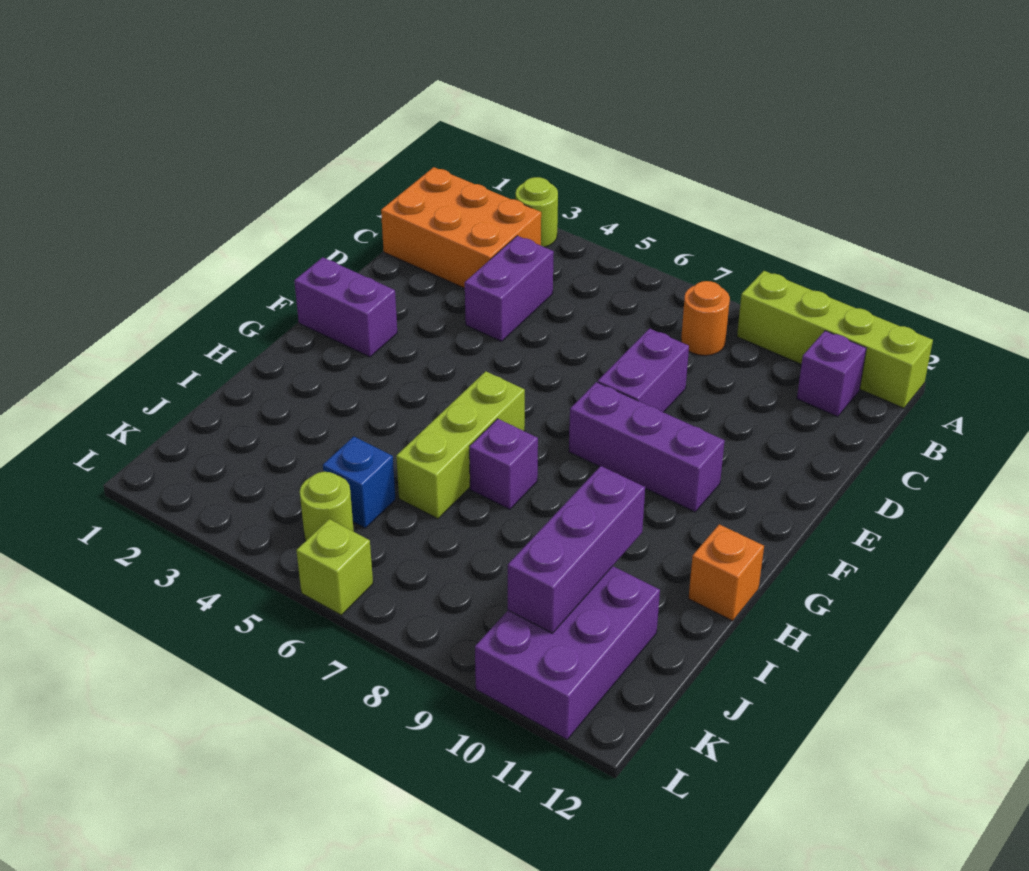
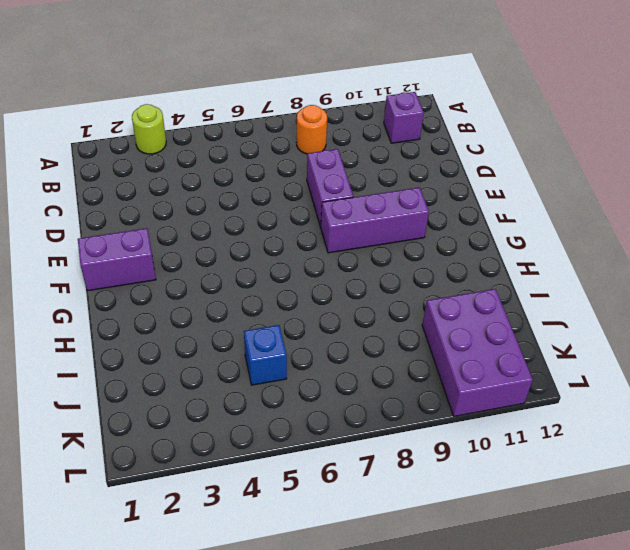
none -> lime 1x4 brick [737,271,933,408]
none -> orange 2x3 brick [381,167,541,288]
none -> purple 1x2 brick [465,236,554,341]

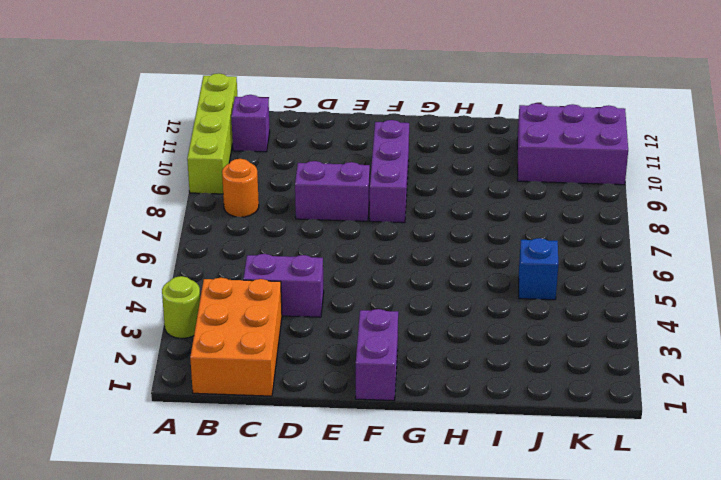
none -> lime 1x3 brick [396,371,525,519]
none -> purple 1x1 brick [469,419,538,509]
none -> orange 1x1 brick [688,524,764,621]

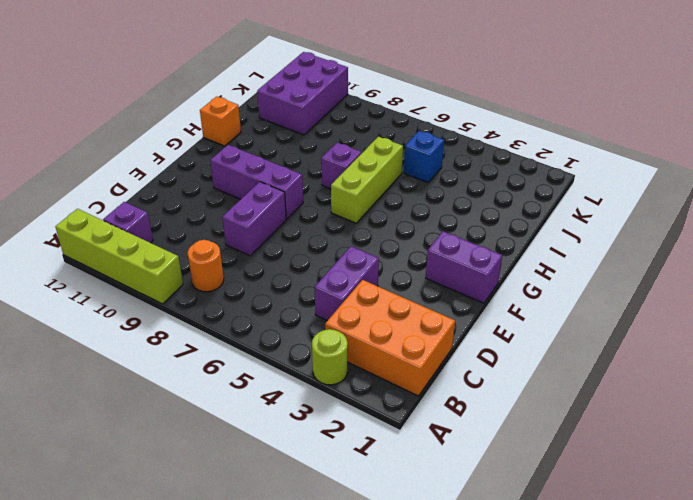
none -> lime 1x1 round brick [300,472,354,541]
none -> lime 1x1 brick [296,519,373,615]
none -> purple 1x3 brick [508,466,645,633]

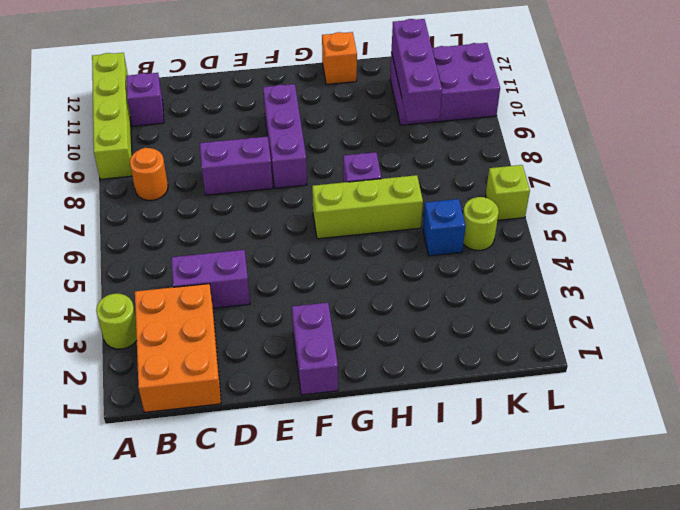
purple 1x3 brick [392,19,442,122] -> purple 1x3 brick turned to [508,466,645,633]

